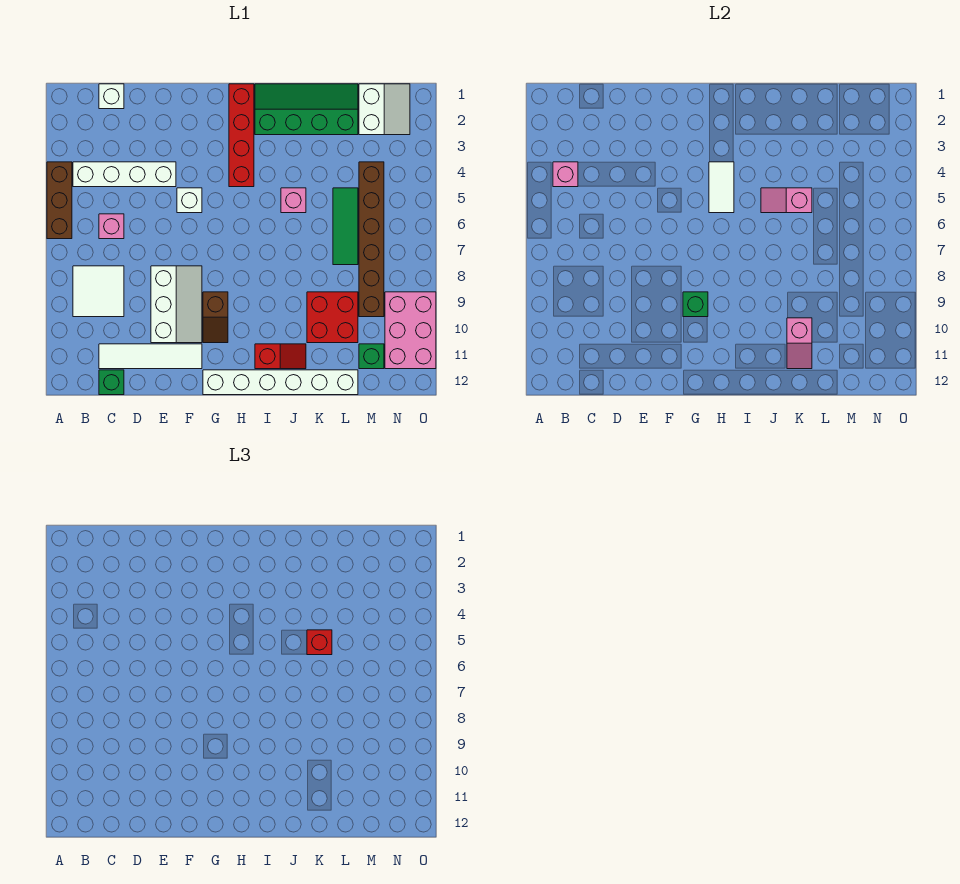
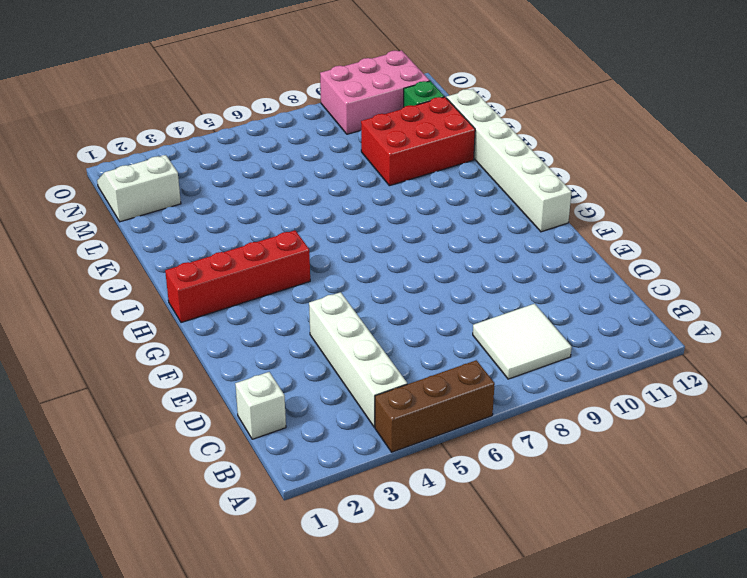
red 2x3 brick [361,97,475,186] -> red 2x2 brick [307,292,358,343]
none -> pink 1x1 brick [99,214,124,239]
none -> white 1x4 tile [99,344,202,369]
none -> green 1x1 brick [99,370,124,395]

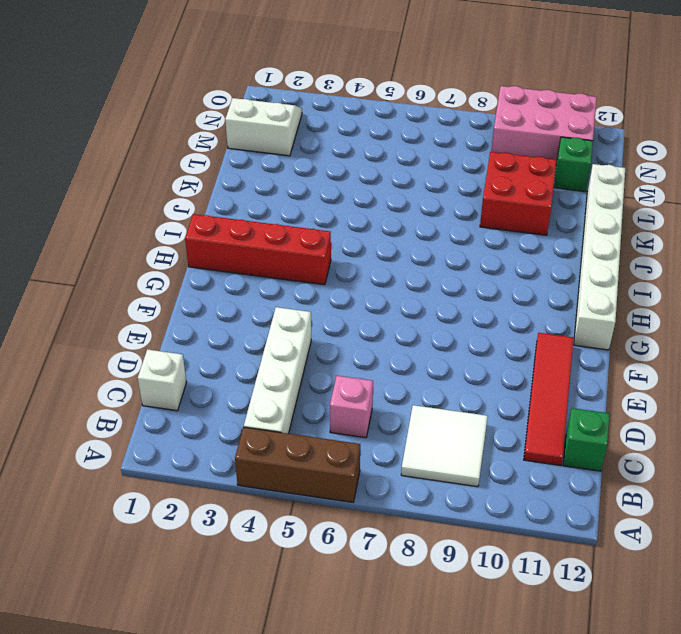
red 1x4 tile [524,333,574,465] -> white 1x4 tile [99,344,202,369]
none -> white 2x3 slope [151,266,202,343]
none -> white 1x1 brick [177,188,202,213]
none -> brown 1x2 slope [203,292,228,343]

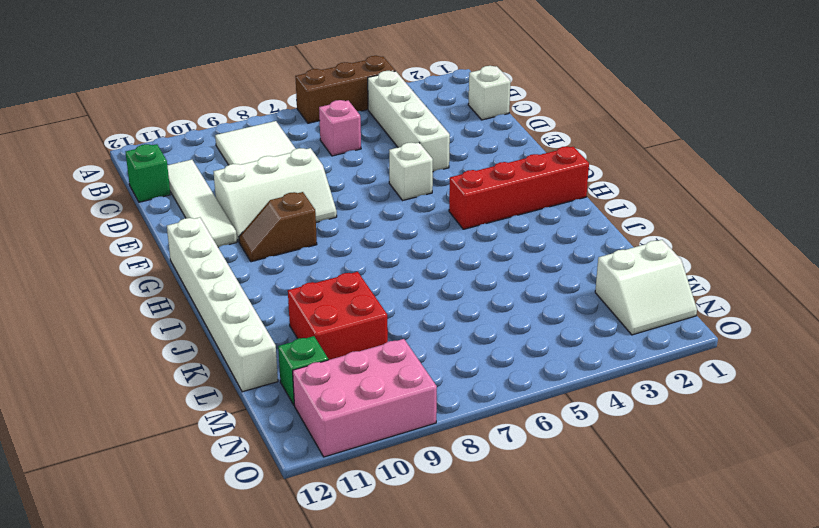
none -> green 2x4 slope [255,84,358,135]
none -> red 1x2 slope [255,344,306,369]
none -> pink 1x1 brick [281,188,306,213]

